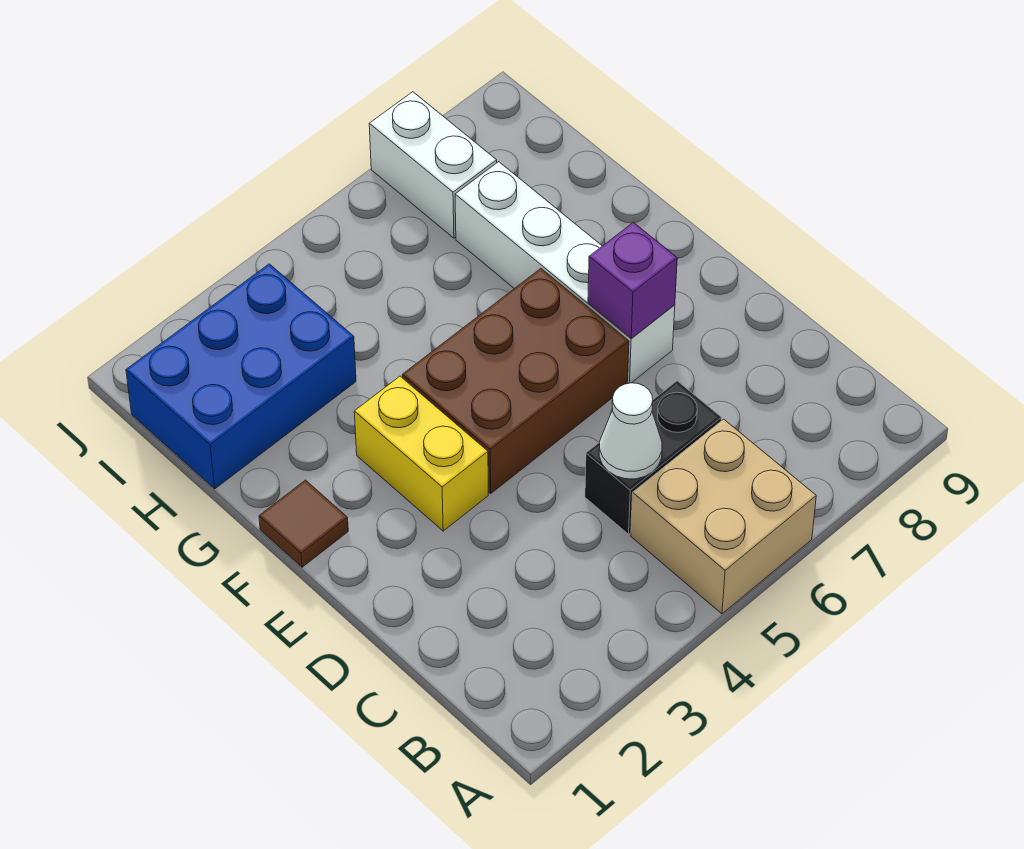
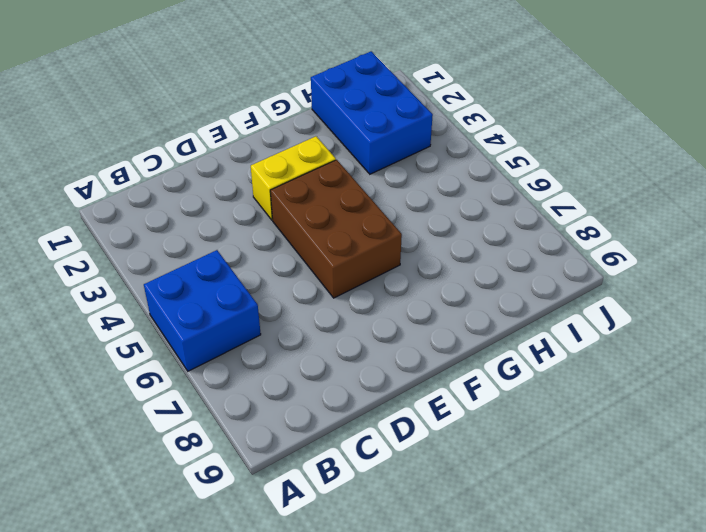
blue 2x2 brick [144,250,261,371] -> tan 2x2 brick [631,419,816,614]
none -> black 1x2 brick [585,381,721,534]
none -> white 1x4 brick [455,162,675,383]

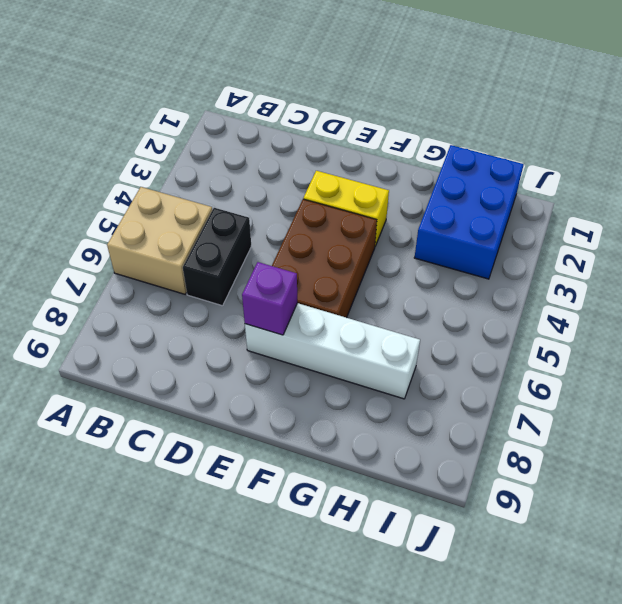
none -> brown 1x1 tile [259,480,348,567]
none -> white 1x2 brick [369,92,497,238]

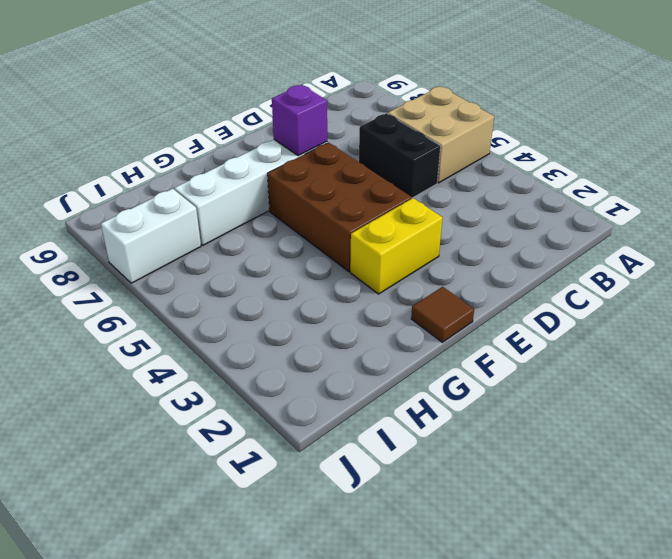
none -> blue 2x3 brick [126,264,356,489]
none -> white 1x1 cone [599,383,662,479]

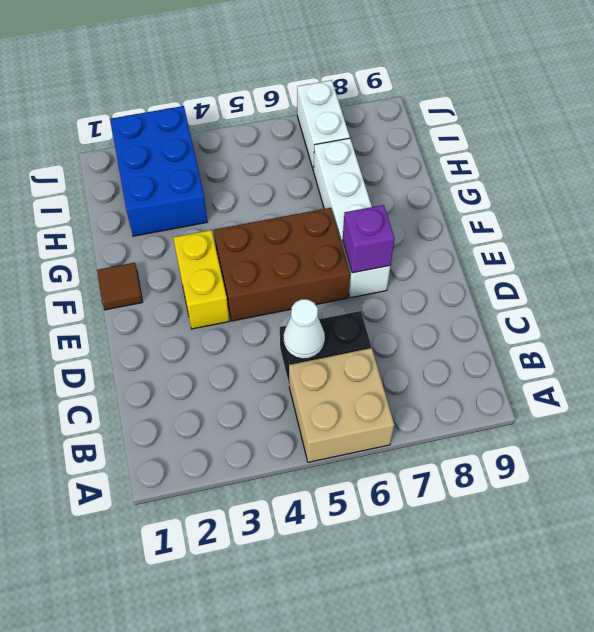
blue 2x3 brick [110,106,207,236] -> blue 2x3 brick turned to [126,264,356,489]

